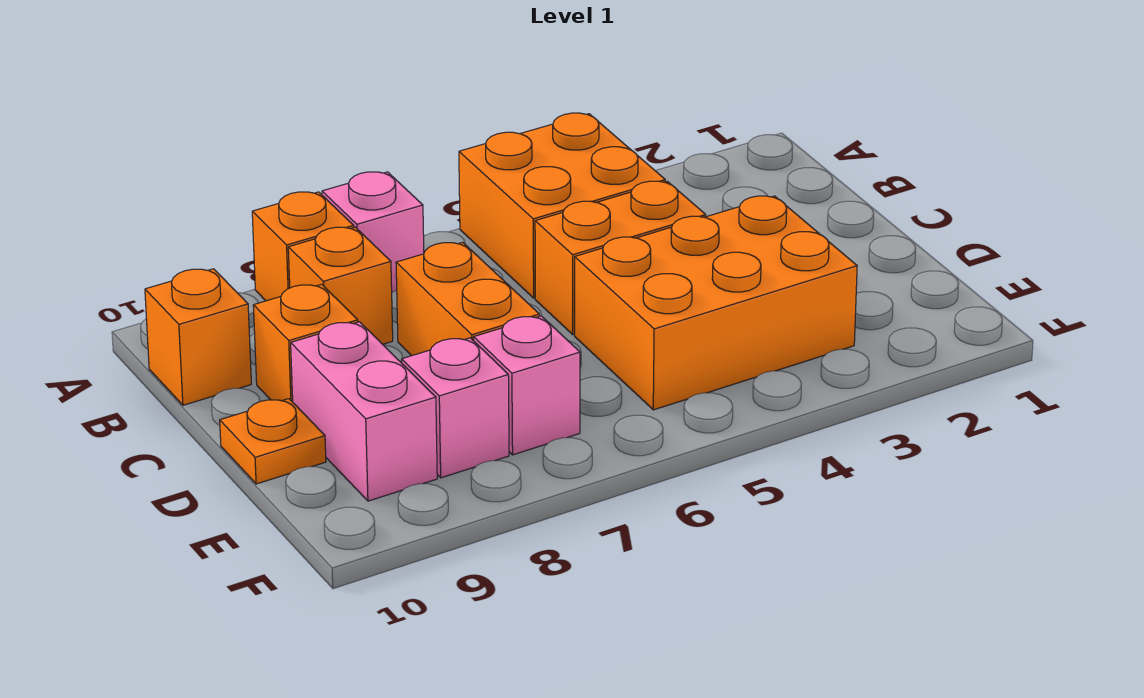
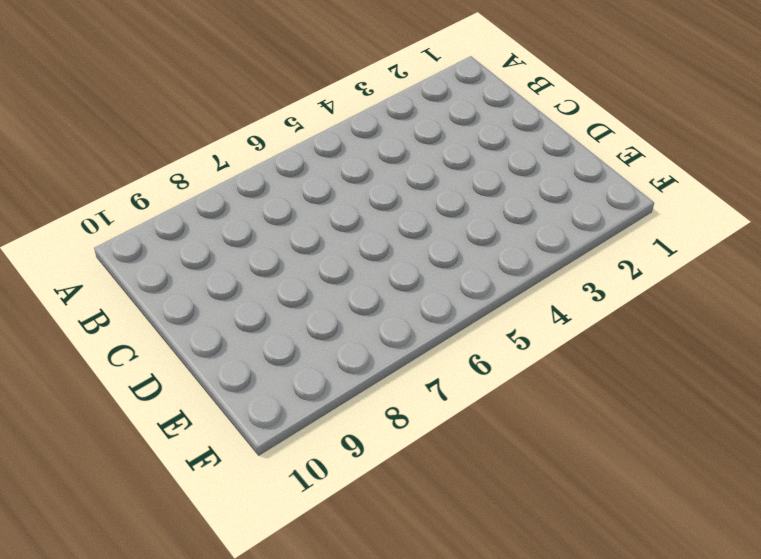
none -> orange 2x2 brick [459,113,665,298]
none -> pink 1x1 brick [322,172,424,292]
none -> orange 1x1 brick [252,192,354,301]

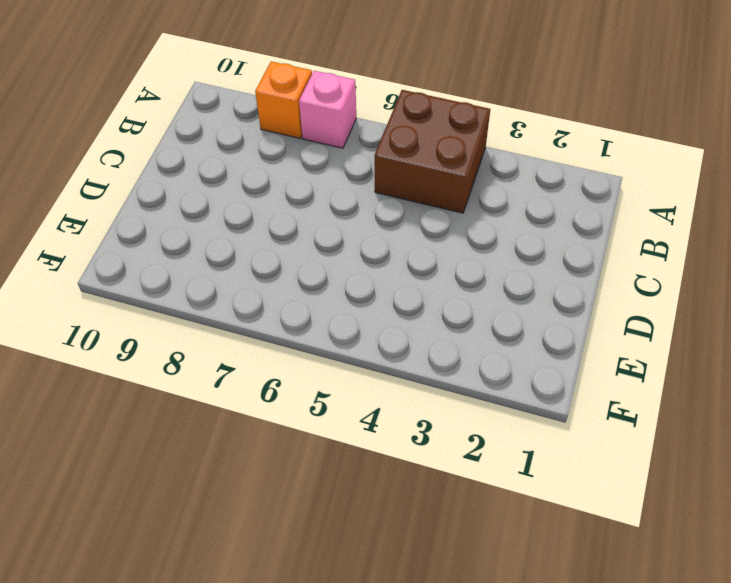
brown 2x2 brick [375,90,490,213] -> orange 2x2 brick [459,113,665,298]
none -> orange 1x1 brick [288,227,393,344]
none -> orange 1x1 brick [145,269,251,405]
none -> orange 1x2 brick [535,181,706,334]

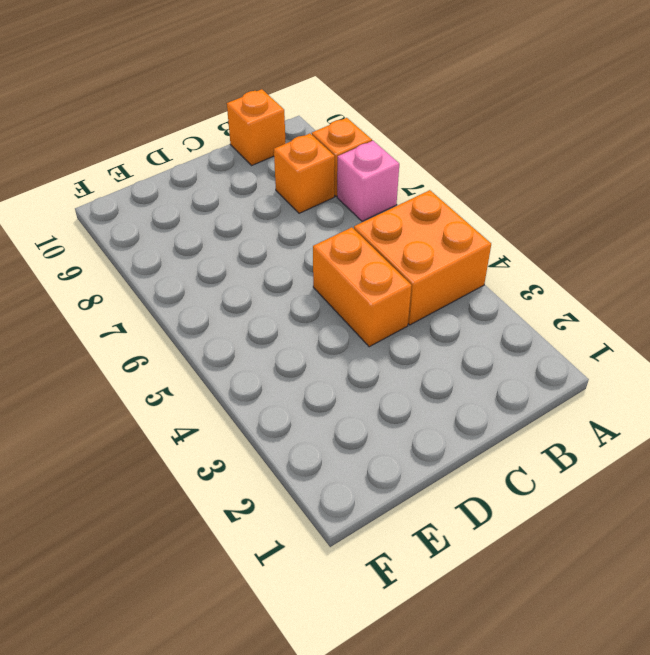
none -> orange 1x2 brick [396,242,539,356]
none -> orange 1x1 brick [253,284,358,402]
none -> orange 2x3 brick [575,196,857,410]

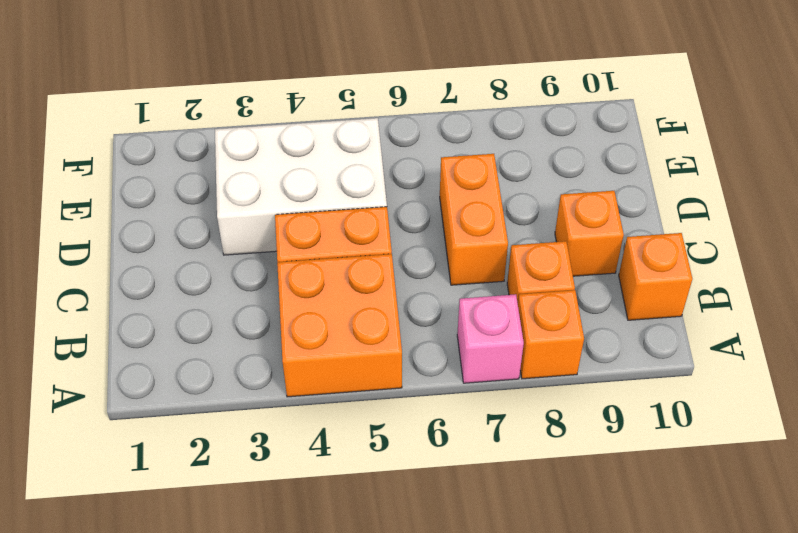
white 2x3 brick [215,118,387,255] -> orange 2x3 brick [575,196,857,410]
none -> pink 1x2 brick [291,322,437,501]
none -> orange 1x1 plate [220,399,326,484]
none -> pink 1x1 brick [474,316,580,455]

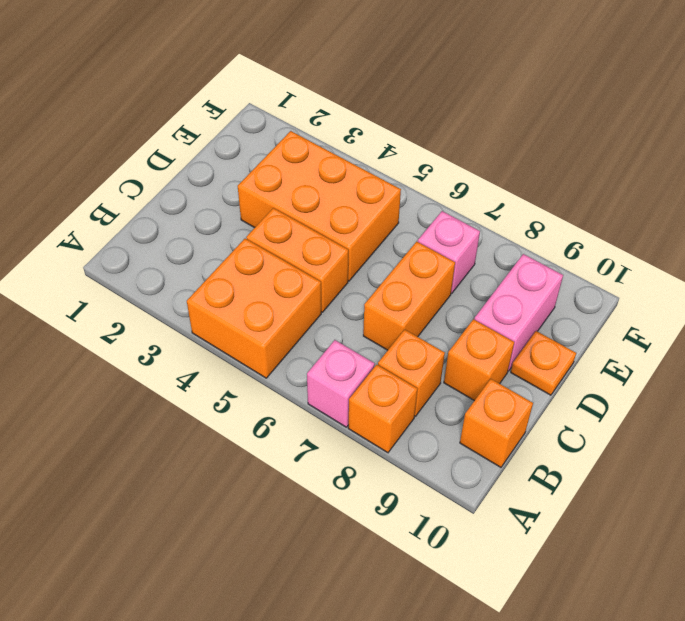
none -> pink 1x1 brick [402,338,509,478]

